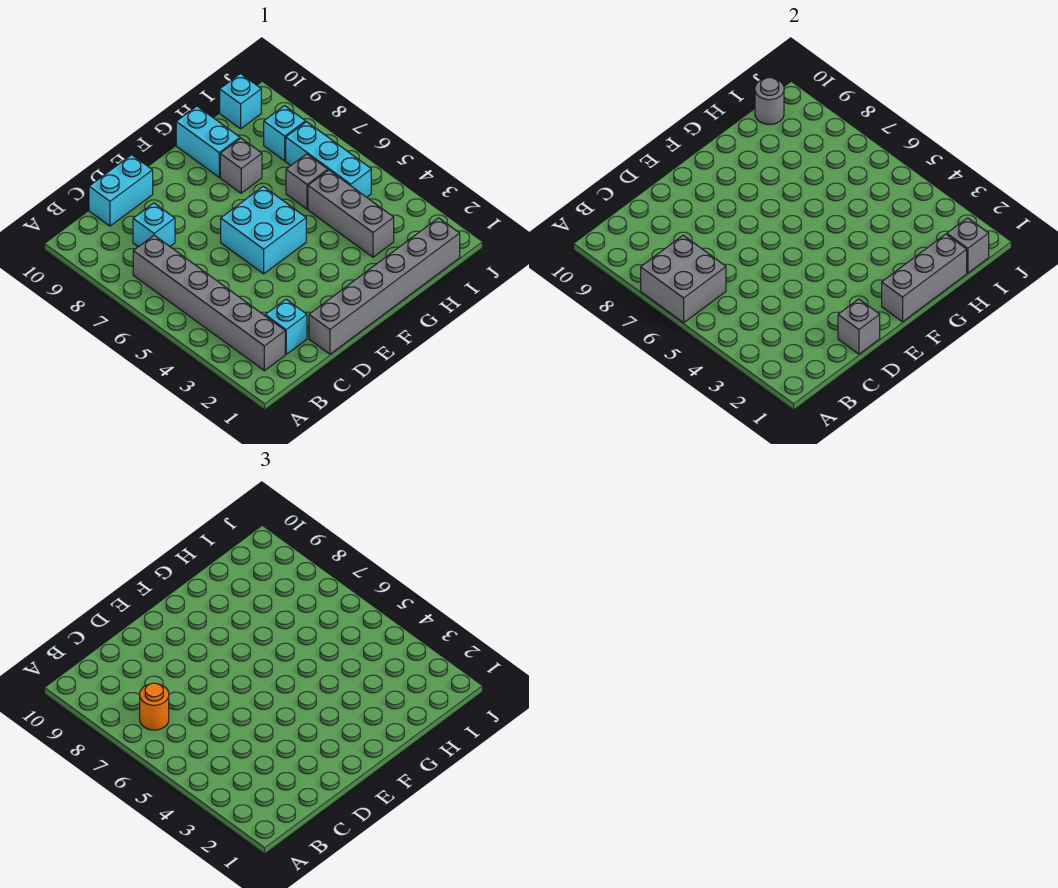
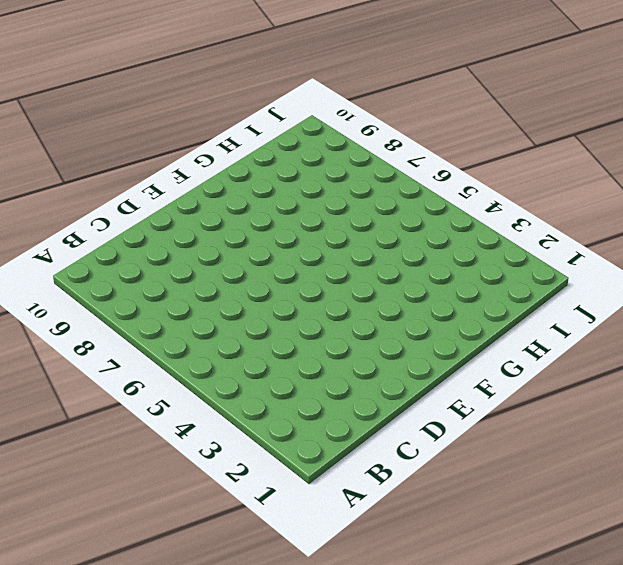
none -> grey 1x6 brick [133,235,285,371]
none -> cyan 1x1 brick [265,299,307,354]
none -> cyan 1x1 brick [133,203,175,247]

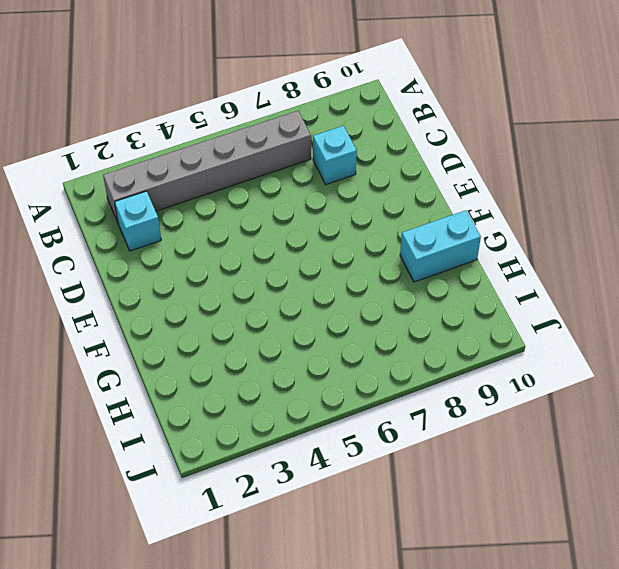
none -> cyan 1x2 brick [89,155,153,226]
none -> grey 1x6 brick [309,218,460,354]
none -> cyan 2x2 brick [221,186,306,274]

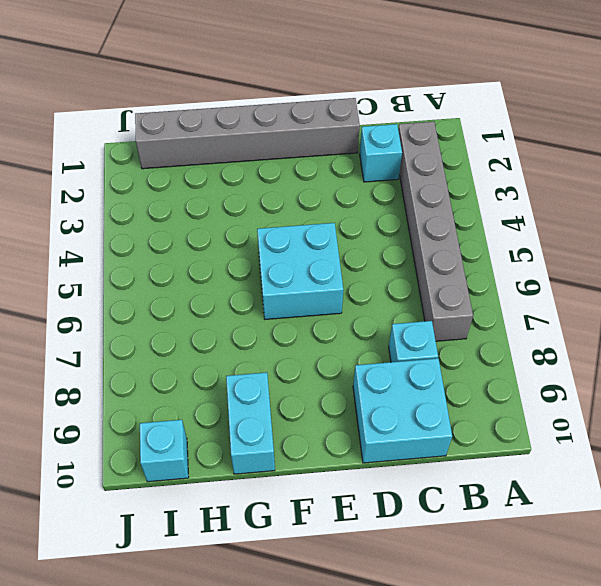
cyan 2x2 brick [353,358,452,463] -> cyan 1x2 brick [89,155,153,226]
none -> grey 1x1 brick [220,138,262,193]
none -> grey 1x3 brick [308,170,394,257]
none -> grey 1x1 brick [286,154,328,209]

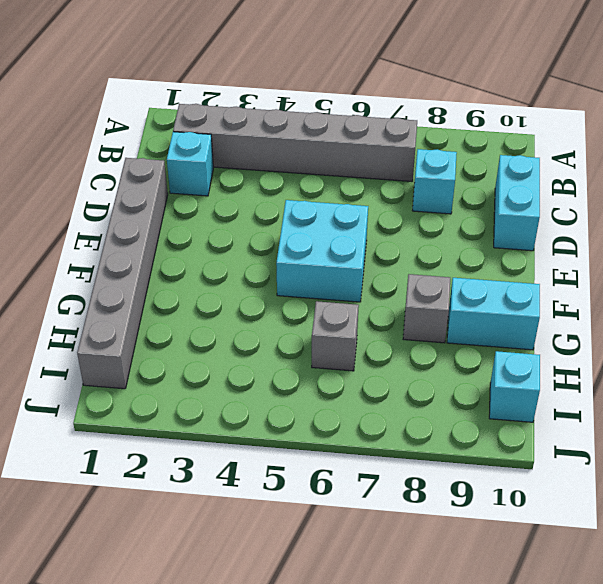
none -> grey 1x3 brick [308,170,394,257]
none -> cyan 1x3 brick [286,122,371,197]
none -> cyan 1x1 brick [264,106,305,161]

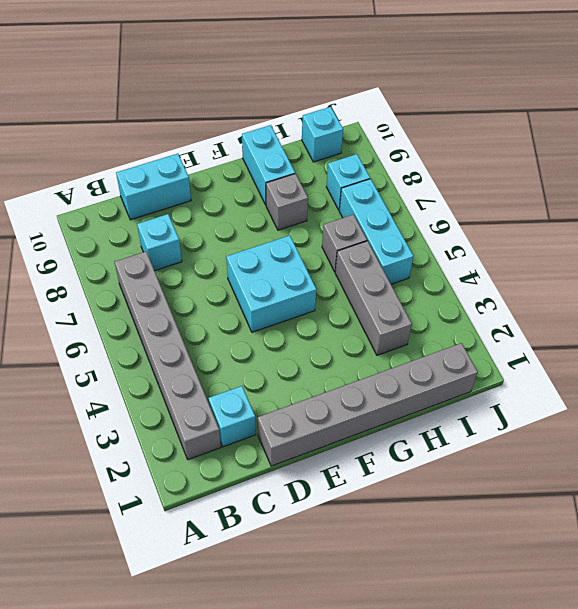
none -> grey 2x2 brick [641,235,726,323]
none -> grey 1x1 brick [838,299,880,354]
none -> grey 1x3 brick [882,234,967,322]

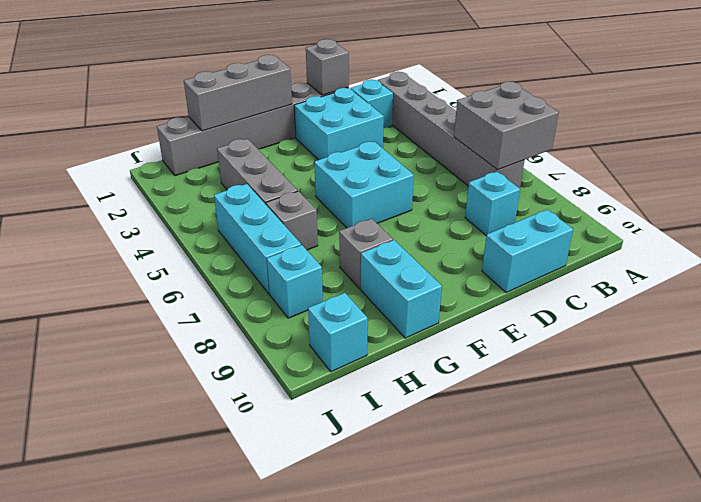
cyan 2x2 brick [294,88,384,160] -> none
none -> grey 1x1 brick [947,218,989,273]
none -> grey 1x1 round brick [755,78,784,124]
none -> orange 1x1 round brick [140,683,169,730]

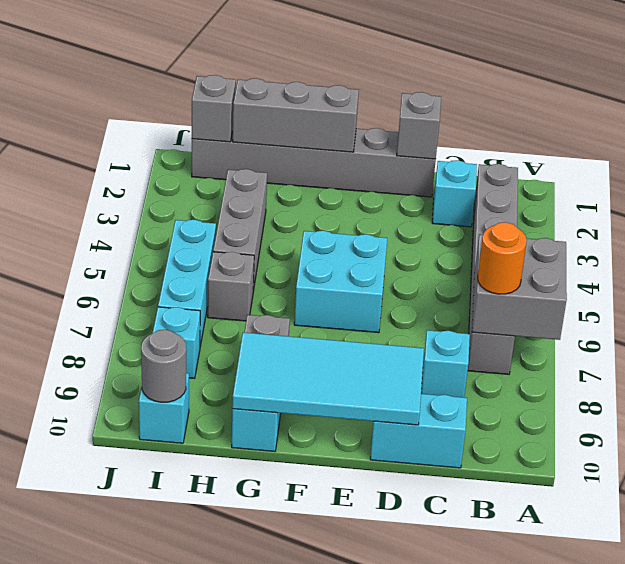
cyan 2x4 tile [232,332,424,425] -> none

